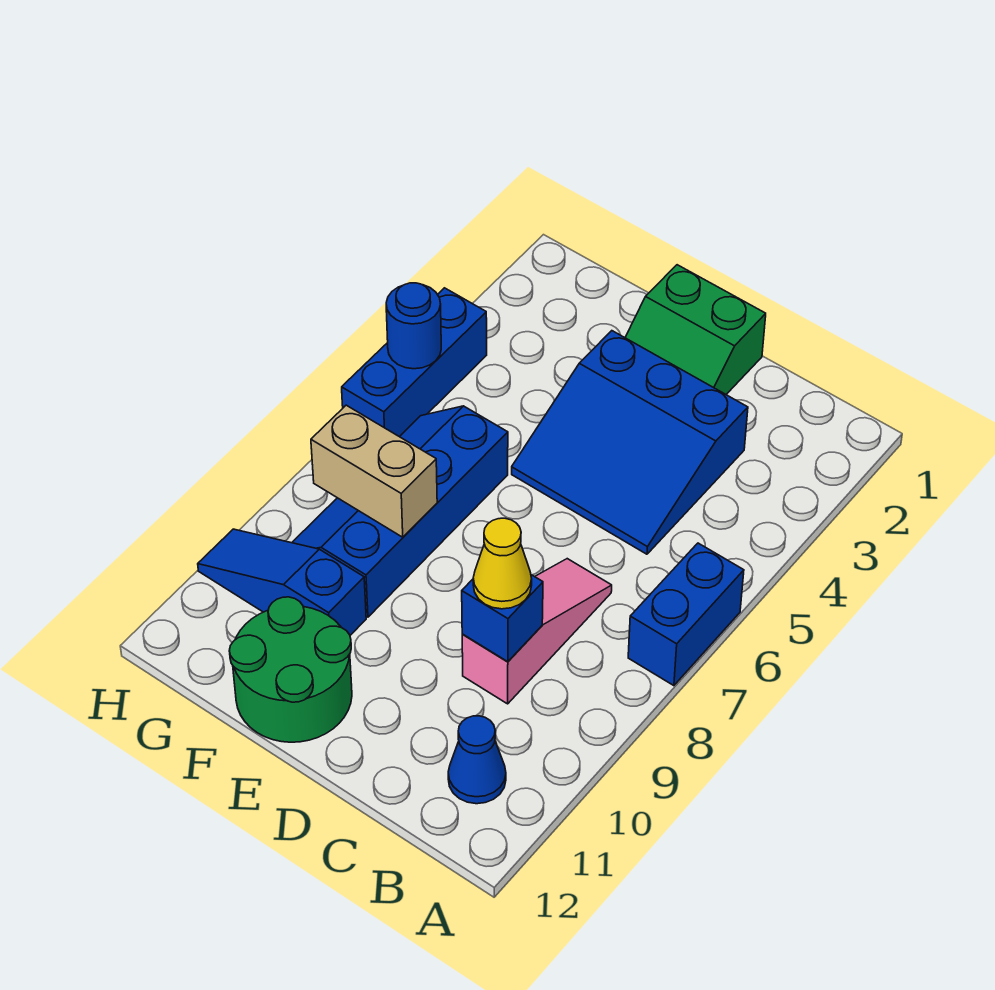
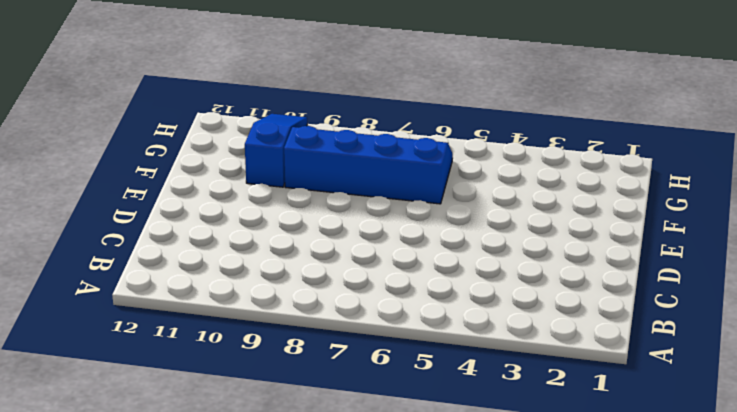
none -> blue 1x2 brick [628,543,744,686]
none -> blue 1x1 cone [448,716,506,804]
none -> blue 3x3 slope [512,331,748,554]

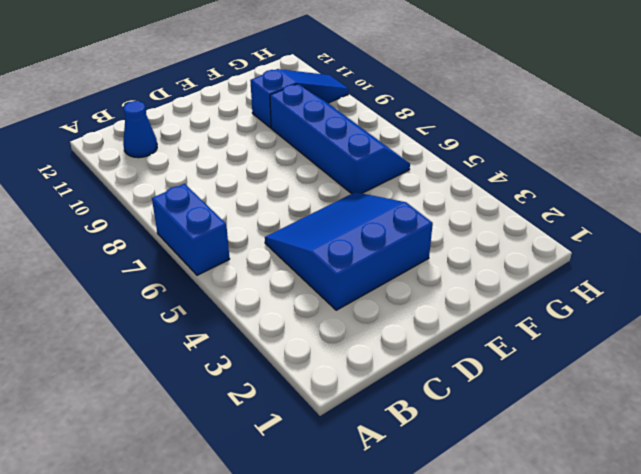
none -> pink 1x3 slope [462,559,612,704]
none -> green 2x2 slope [625,265,766,394]
none -> green 2x2 round brick [229,597,352,742]

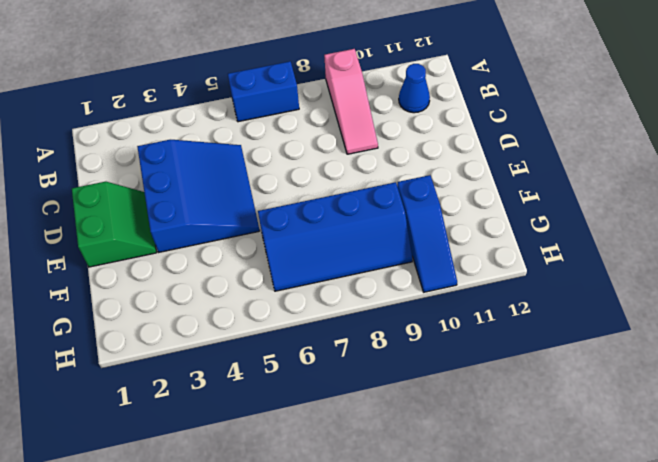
pink 1x3 slope [324,49,378,154] -> pink 1x3 slope turned to [462,559,612,704]
none -> green 2x2 round brick [229,597,352,742]
none -> blue 1x3 brick [342,288,487,437]
none -> blue 1x1 brick [462,575,543,662]

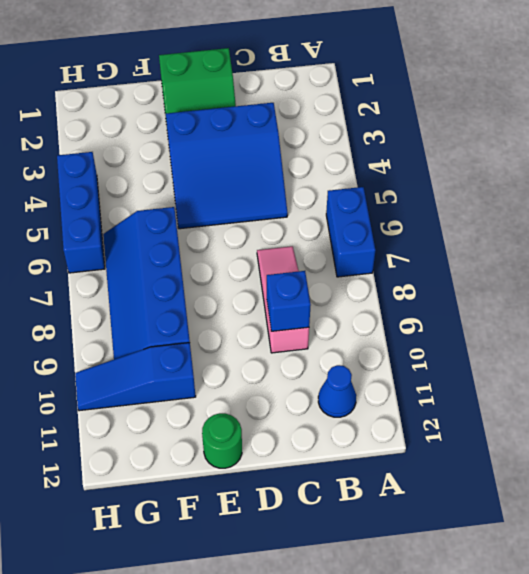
green 1x1 round brick [202,413,242,468] -> green 2x2 round brick [229,597,352,742]
none -> tan 1x2 brick [311,405,437,537]
none -> blue 1x1 round brick [386,283,441,369]
none -> yellow 1x1 cone [473,518,532,609]

